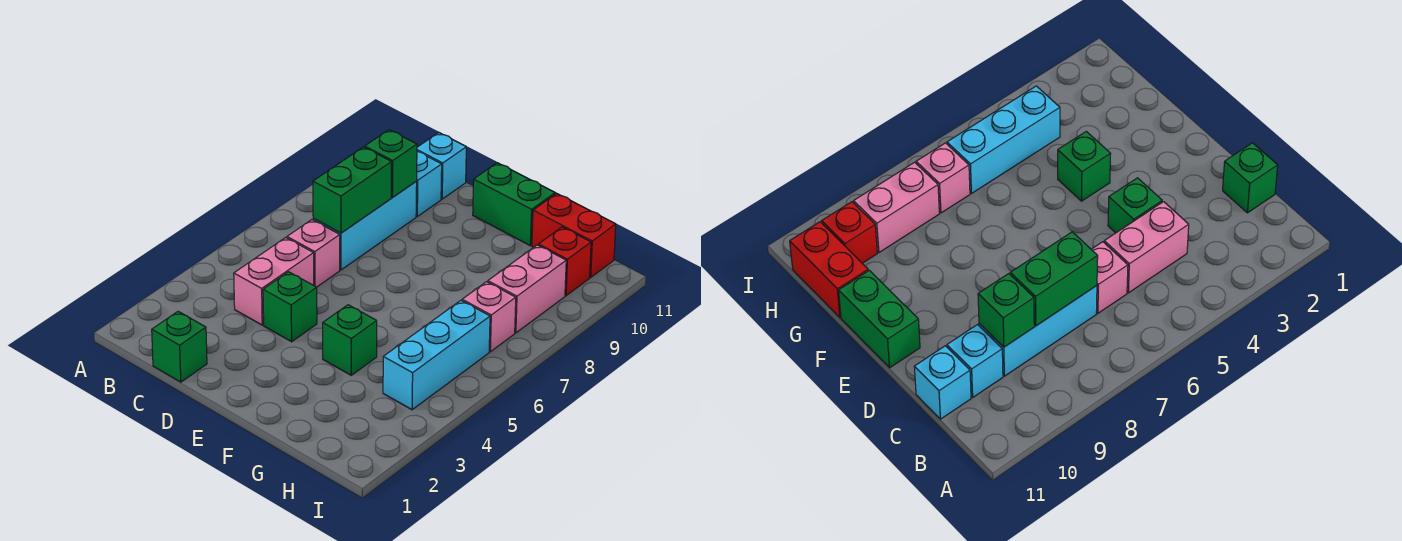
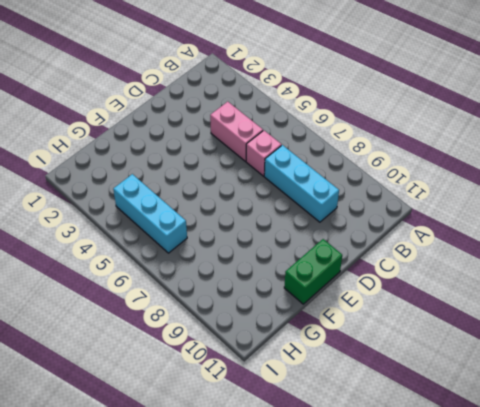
none -> green 1x1 brick [152,311,207,382]
none -> cyan 1x1 brick [416,151,442,216]
none -> cyan 1x1 brick [417,133,466,199]

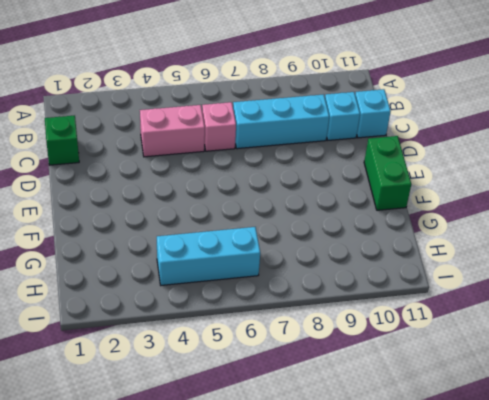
none -> green 1x1 brick [263,272,317,342]
none -> green 1x1 brick [323,305,377,375]
none -> red 1x2 brick [532,194,616,277]

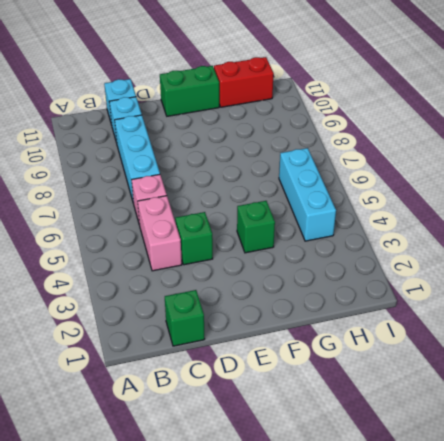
none -> pink 1x1 brick [462,282,516,352]
none -> pink 1x2 brick [488,245,566,333]
none -> red 1x1 brick [538,227,591,296]

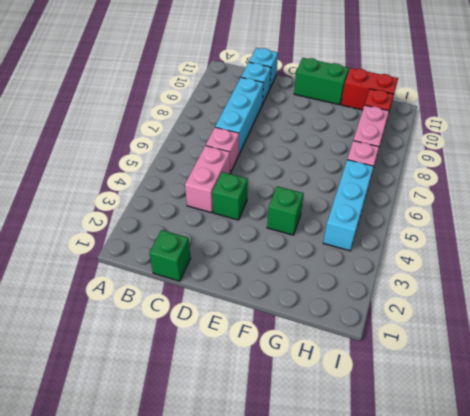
none -> green 1x2 brick [313,147,392,233]
none -> green 1x1 brick [365,130,417,197]

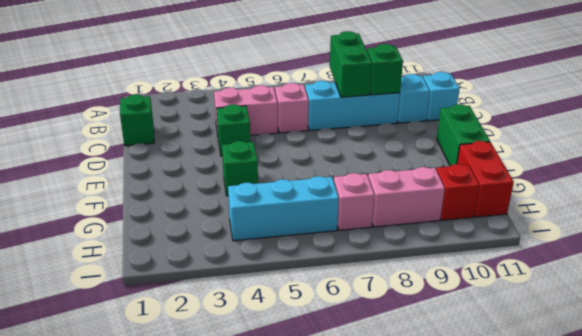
green 1x2 brick [330,31,372,97] -> green 1x2 brick turned to [313,147,392,233]

